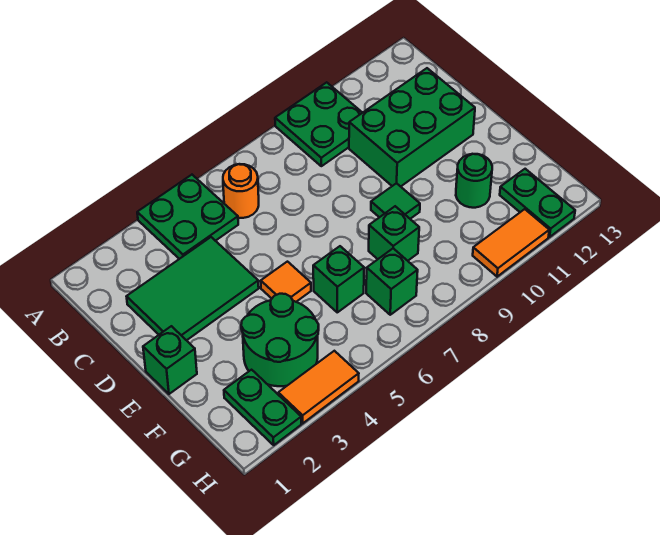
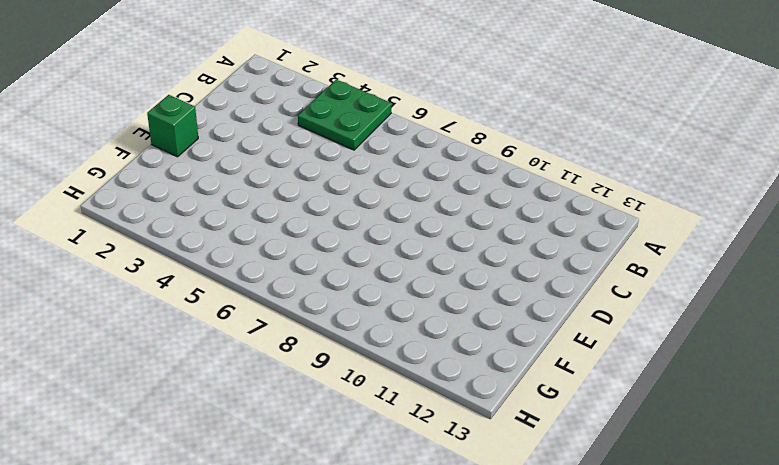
none -> green 2x2 plate [275,82,362,166]
none -> orange 1x1 round brick [223,164,259,218]
none -> green 2x3 tile [127,237,259,340]

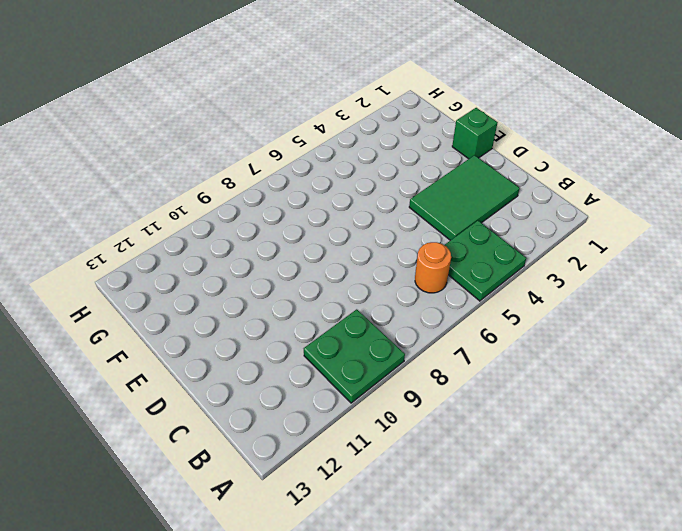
none -> green 2x3 brick [349,68,475,187]
none -> orange 1x1 tile [261,262,311,302]
none -> green 1x1 tile [371,183,420,219]

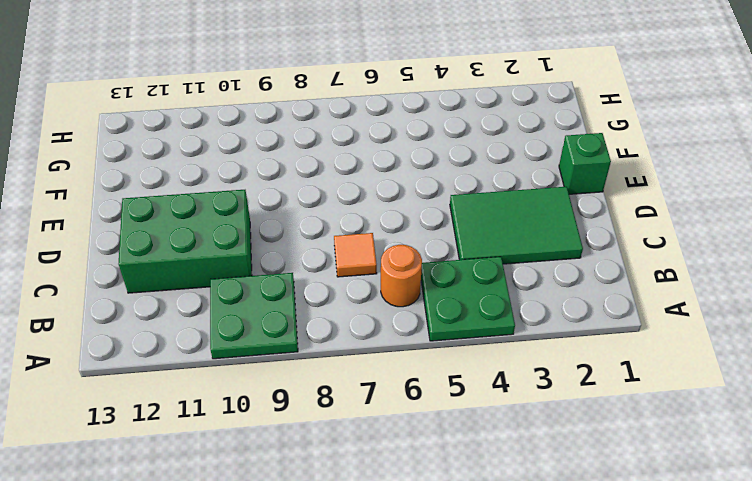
orange 1x1 tile [334,233,377,277] -> orange 1x1 tile moved to [261,262,311,302]
none -> green 1x1 tile [371,183,420,219]
none -> green 2x2 round brick [241,294,319,386]
none -> green 1x1 brick [313,246,364,312]

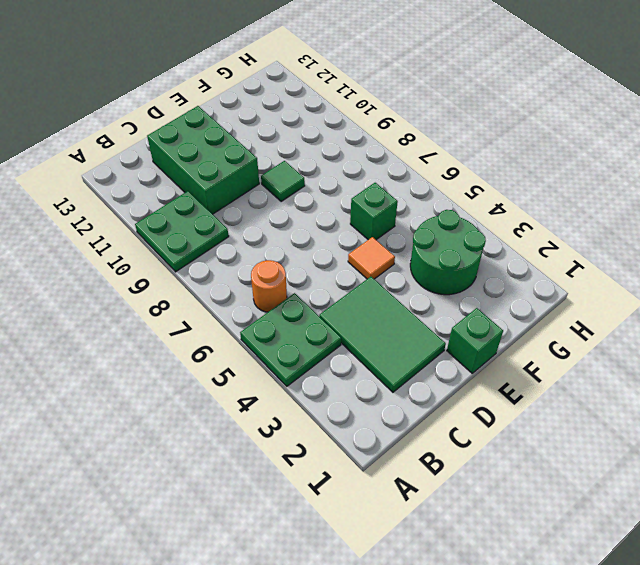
none -> green 1x1 brick [369,206,419,261]
none -> green 1x1 round brick [456,154,492,208]
none -> green 1x2 plate [224,370,301,445]

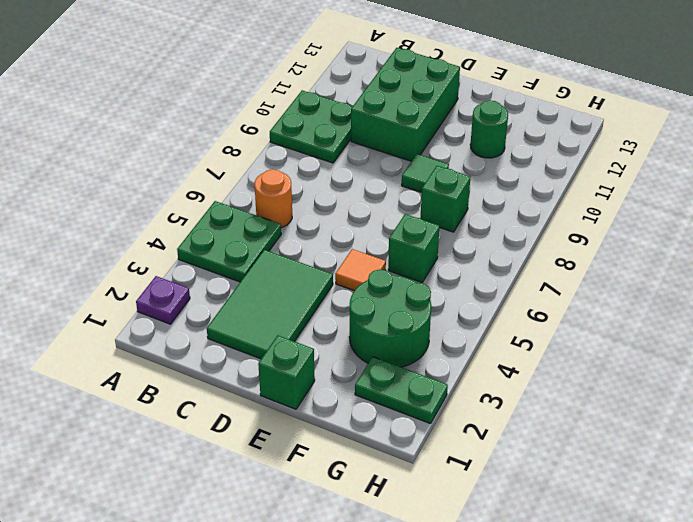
purple 1x1 plate [136,276,190,324] -> none
none -> green 1x1 brick [366,248,418,315]
none -> green 1x2 plate [500,169,575,237]
none -> orange 1x2 tile [278,351,359,423]

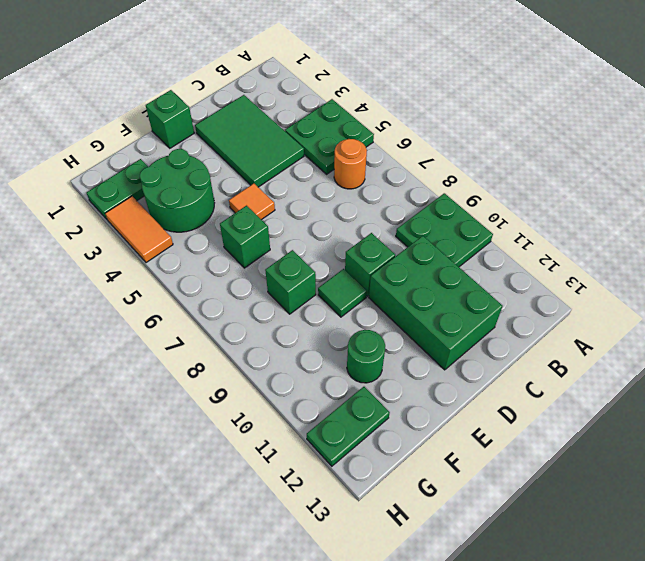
green 1x1 brick [345,233,395,296] -> green 1x1 brick moved to [366,248,418,315]
none -> orange 1x2 tile [473,209,549,277]

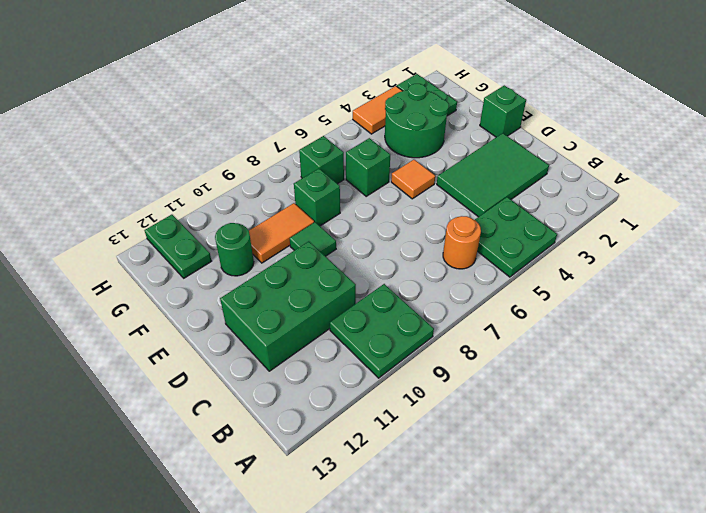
orange 1x2 tile [249,203,314,263] -> orange 1x2 tile moved to [473,209,549,277]

